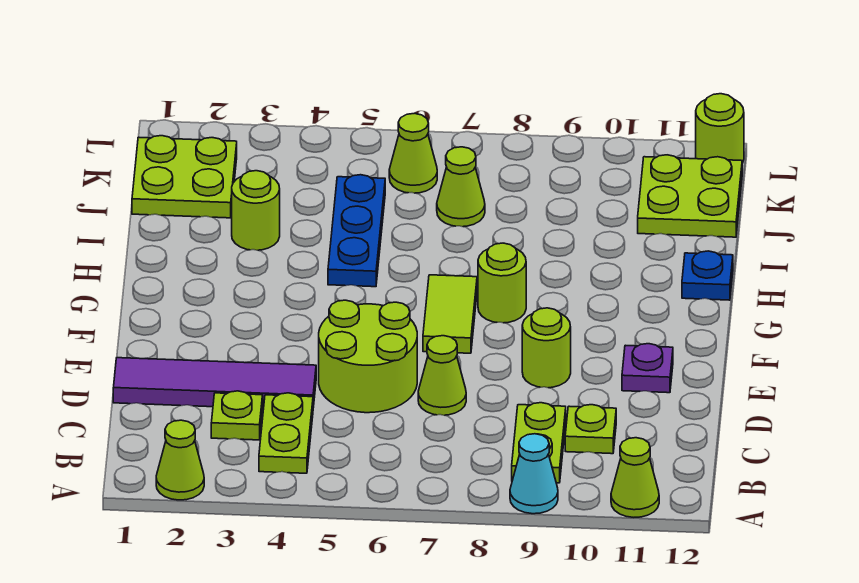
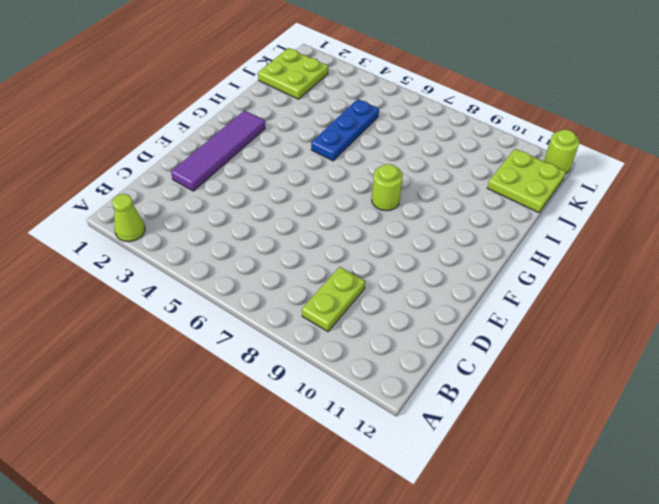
purple 1x4 tile [171,110,265,191] -> purple 1x4 tile turned to [113,358,316,409]
none -> cyan 1x1 cone [510,434,558,514]
none -> lime 1x1 cone [611,438,659,517]
none -> lime 1x2 plate [259,393,313,473]

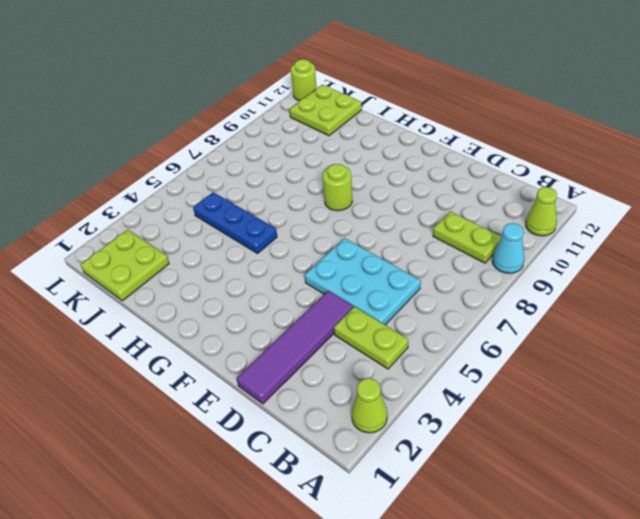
cyan 2x3 plate [304,238,421,325] -> lime 2x2 round brick [319,300,417,413]
none -> lime 1x1 plate [211,391,263,440]
none -> lime 1x1 plate [565,405,616,454]
none -> lime 1x1 cone [418,336,466,415]

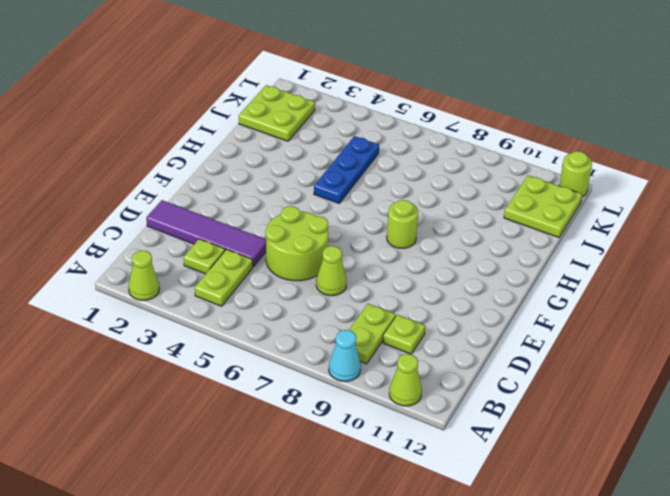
none -> lime 1x1 round brick [522,308,571,388]
none -> purple 1x1 plate [622,344,673,393]
none -> lime 1x2 tile [423,275,477,353]

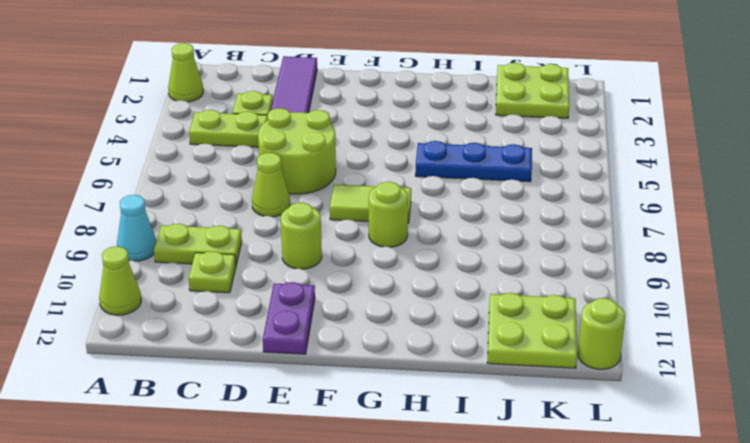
purple 1x2 plate [263,282,315,354] -> purple 1x1 plate [622,344,673,393]
none -> blue 1x1 plate [682,251,733,300]
none -> lime 1x1 round brick [232,171,280,250]
none -> lime 1x1 cone [437,147,485,227]

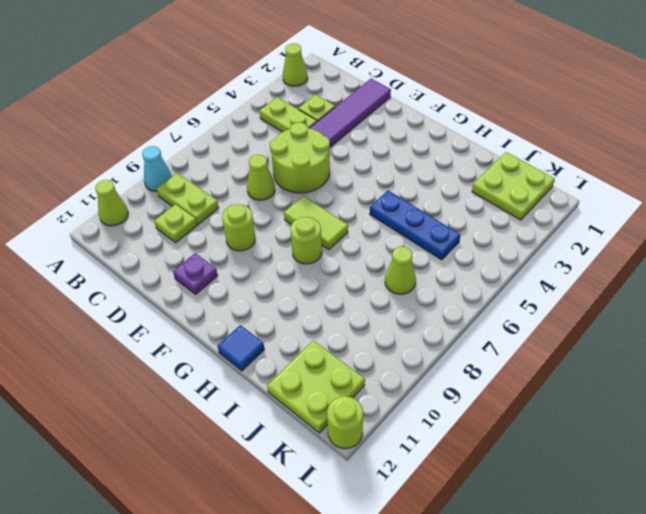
blue 1x1 tile [217,325,264,371] -> blue 1x1 plate [682,251,733,300]
none -> lime 1x1 round brick [232,171,280,250]
none -> lime 1x1 cone [389,113,437,193]

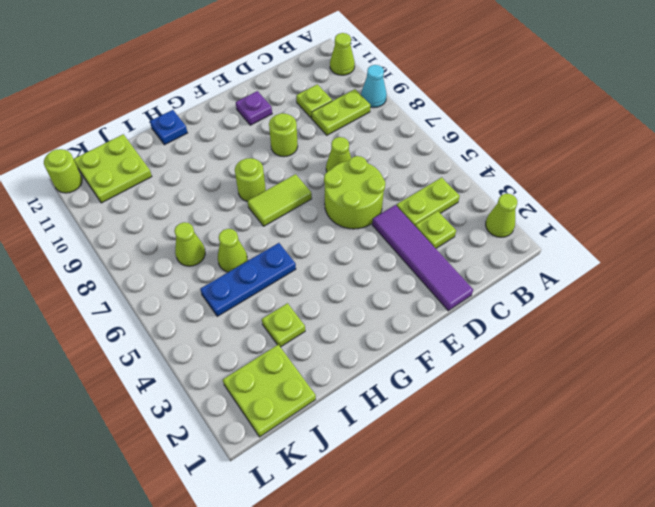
lime 1x1 plate [262,303,305,347] -> lime 1x1 round brick [232,171,280,250]
lime 1x1 cone [218,229,247,272] -> lime 1x1 cone moved to [389,113,437,193]

